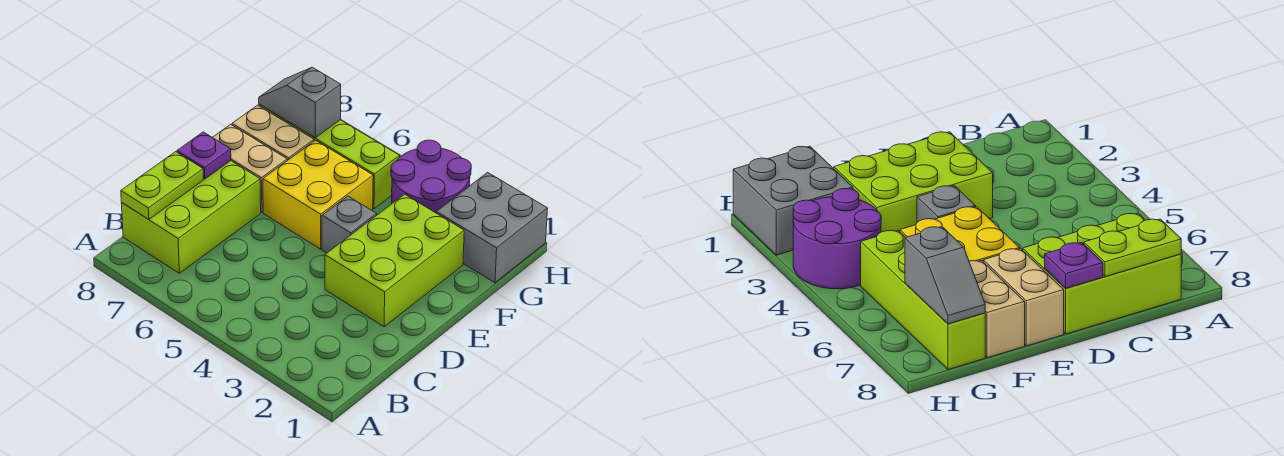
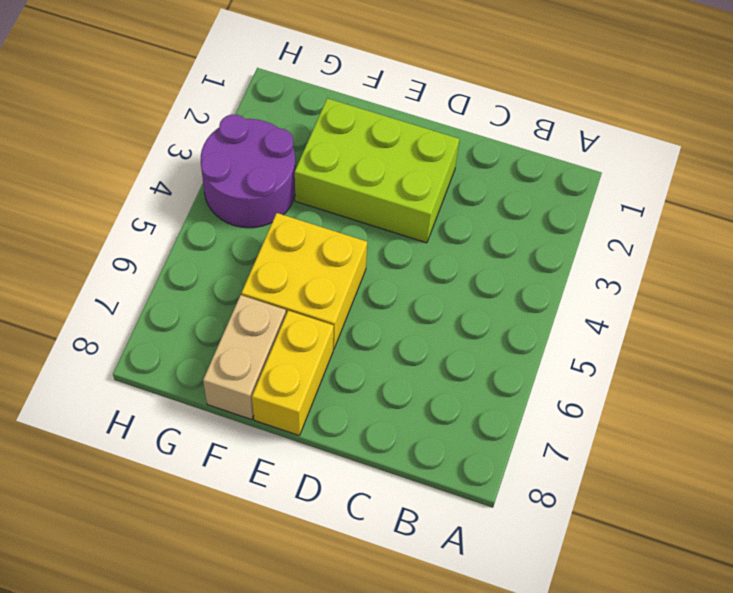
yellow 1x2 brick [252,311,334,436] -> tan 1x2 brick [212,124,287,212]
none -> lime 2x3 brick [121,161,261,273]
none -> grey 1x1 brick [322,196,377,253]
none -> grey 2x2 brick [436,173,548,283]

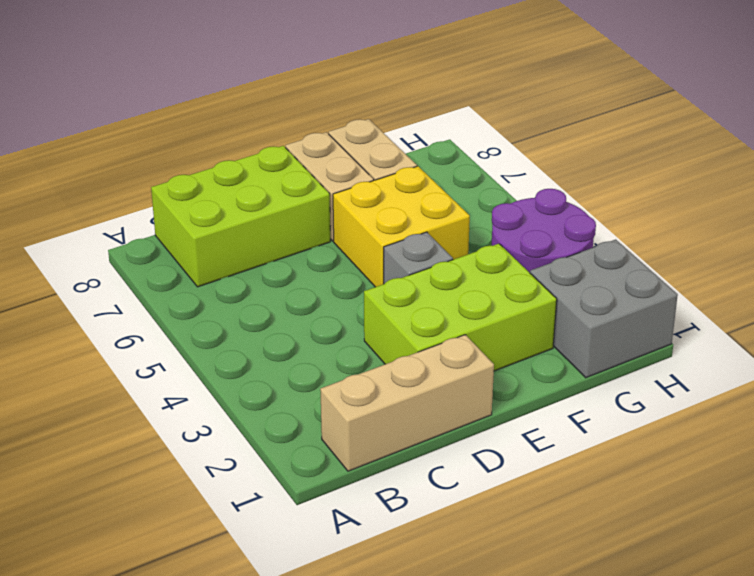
tan 1x3 brick [320,335,494,471] -> none
none -> lime 1x4 brick [259,104,400,209]
none -> lime 1x2 plate [121,152,203,219]
none -> purple 1x1 plate [177,132,231,179]

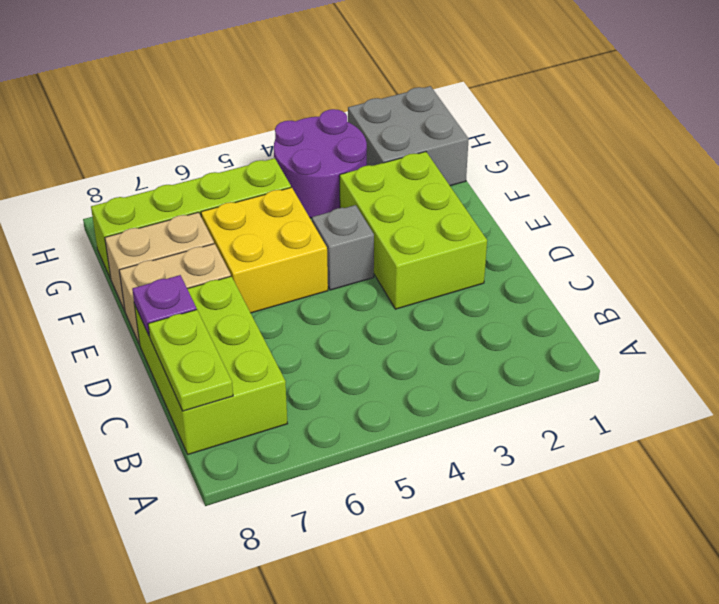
none -> grey 1x2 slope [259,67,341,138]

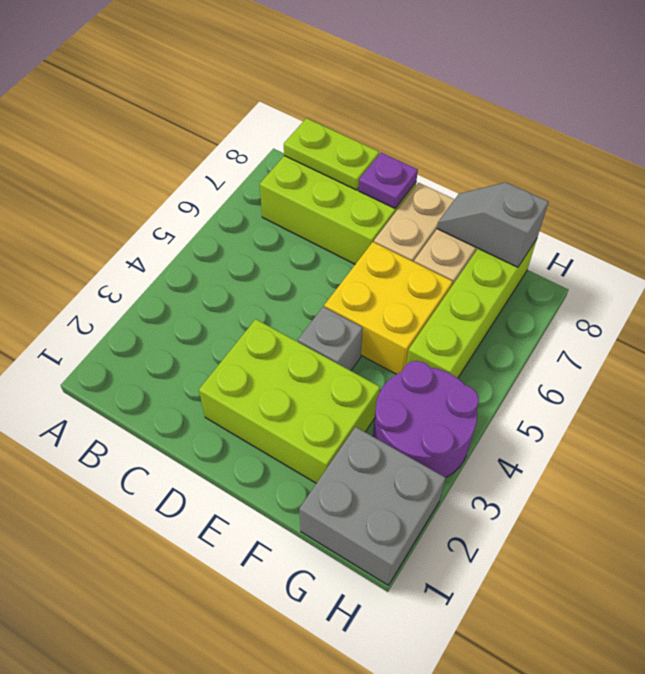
grey 1x2 slope [437,182,548,267] -> grey 1x2 slope turned to [259,67,341,138]

